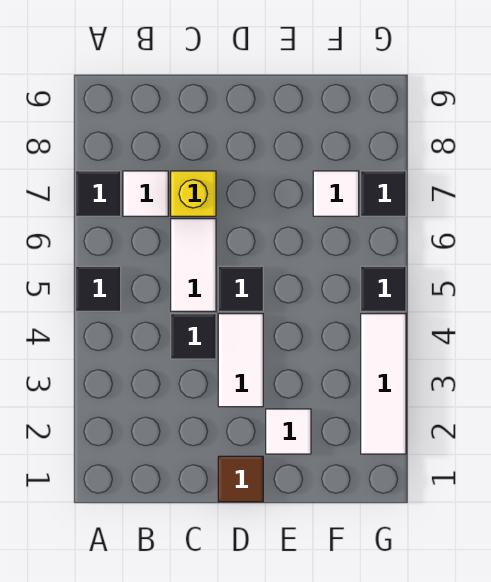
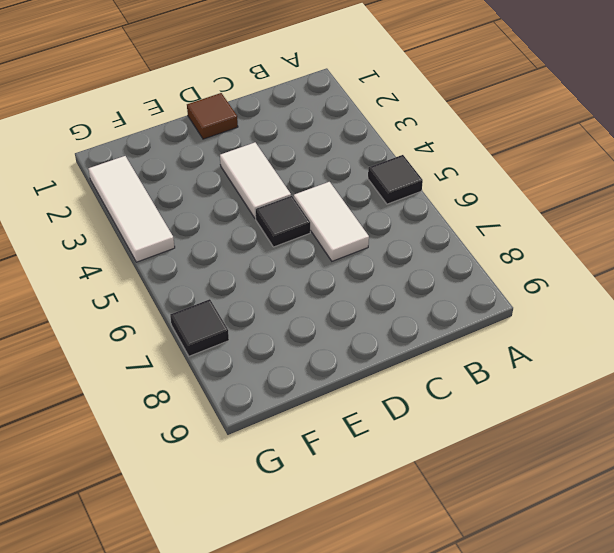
none -> black 1x1 tile [76,171,121,216]
none -> white 1x1 tile [123,171,168,216]
none -> black 1x1 tile [171,314,216,359]

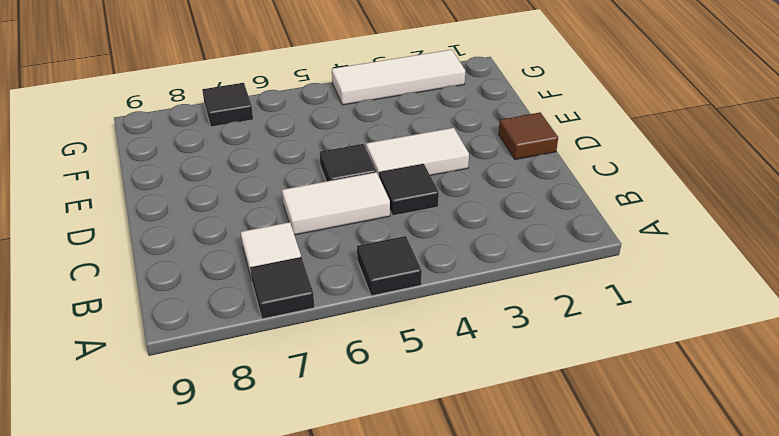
none -> yellow 1x1 brick [171,171,216,216]
none -> white 1x1 tile [266,409,311,454]
none -> white 1x1 tile [313,171,359,216]

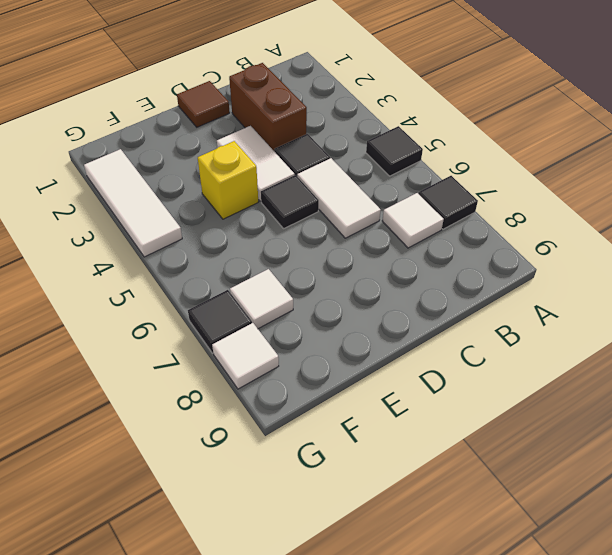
brown 1x2 brick [229,63,307,151] -> none
yellow 1x1 brick [198,141,258,219] -> yellow 1x1 brick moved to [171,171,216,216]
white 1x1 tile [212,323,279,389] -> white 1x1 tile moved to [266,409,311,454]
none -> black 1x1 tile [361,266,406,311]

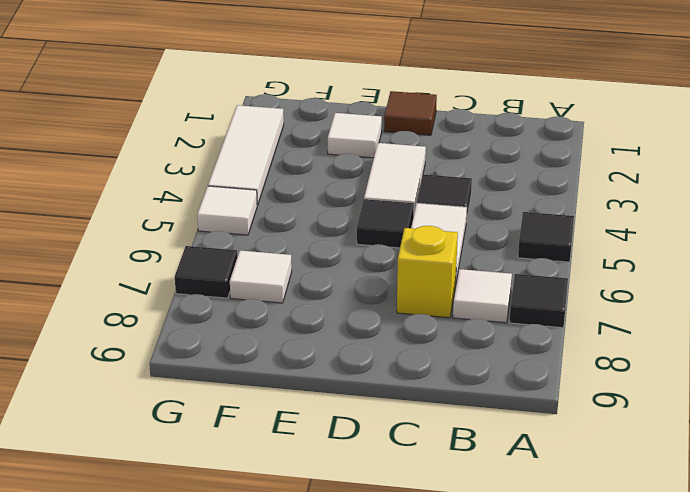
white 1x1 tile [197,186,257,235] -> black 1x1 tile [361,266,406,311]

